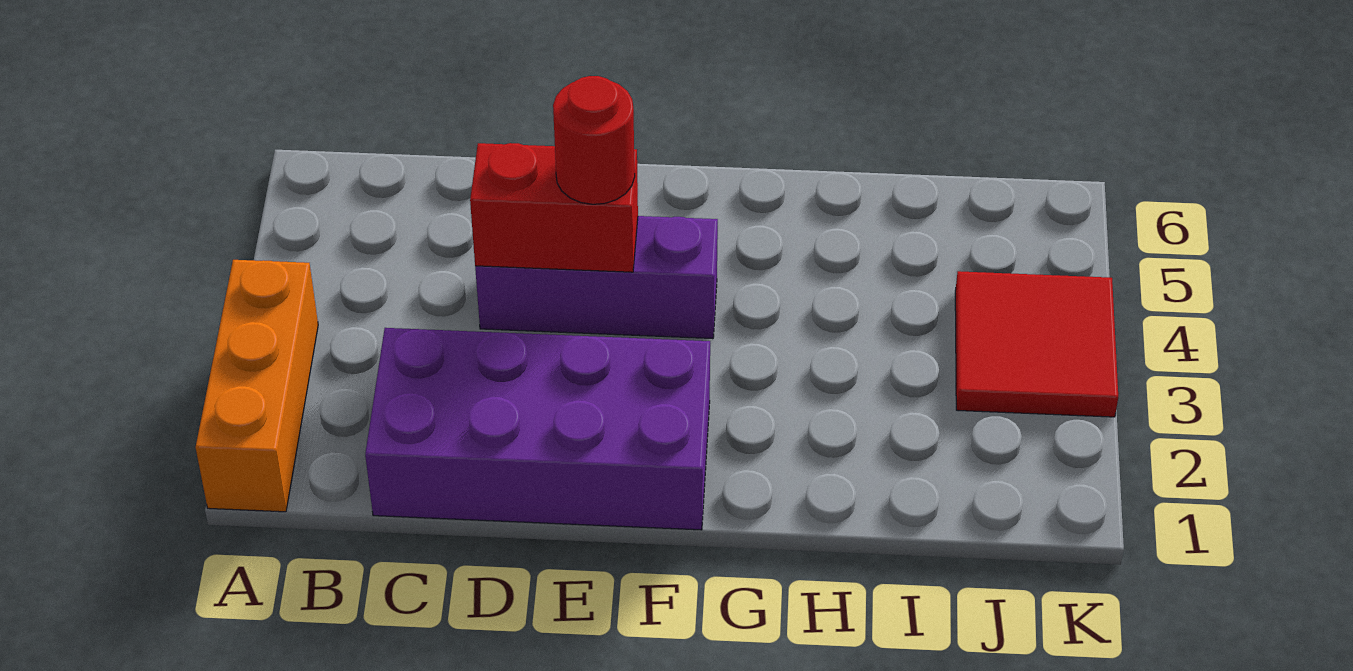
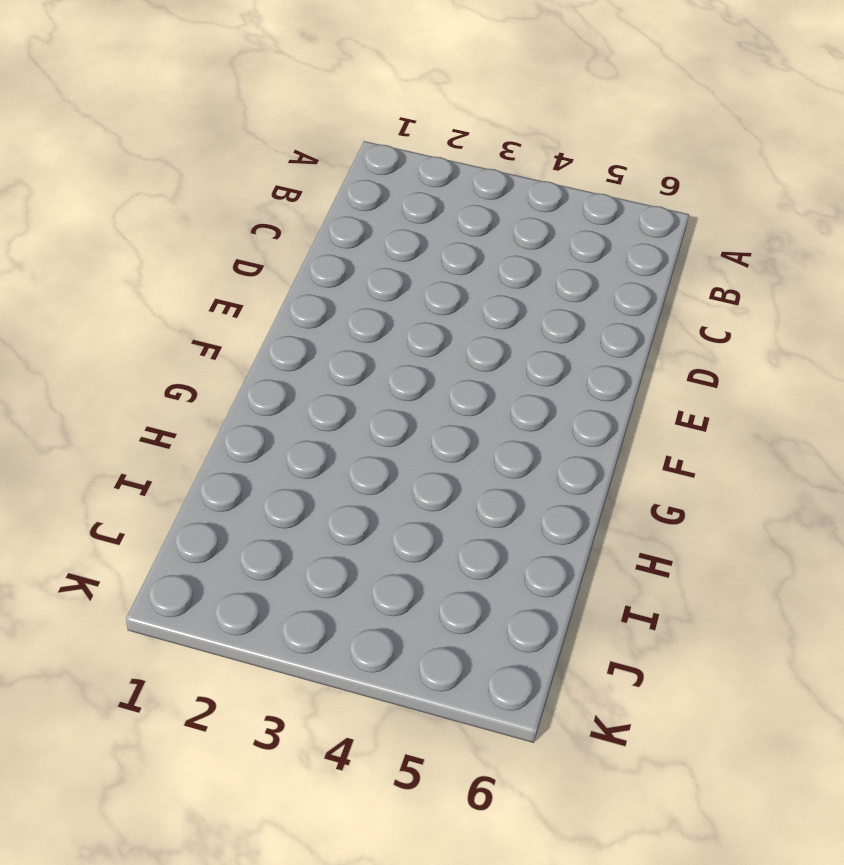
none -> orange 1x3 brick [196,260,318,512]
none -> purple 2x4 brick [365,328,710,530]

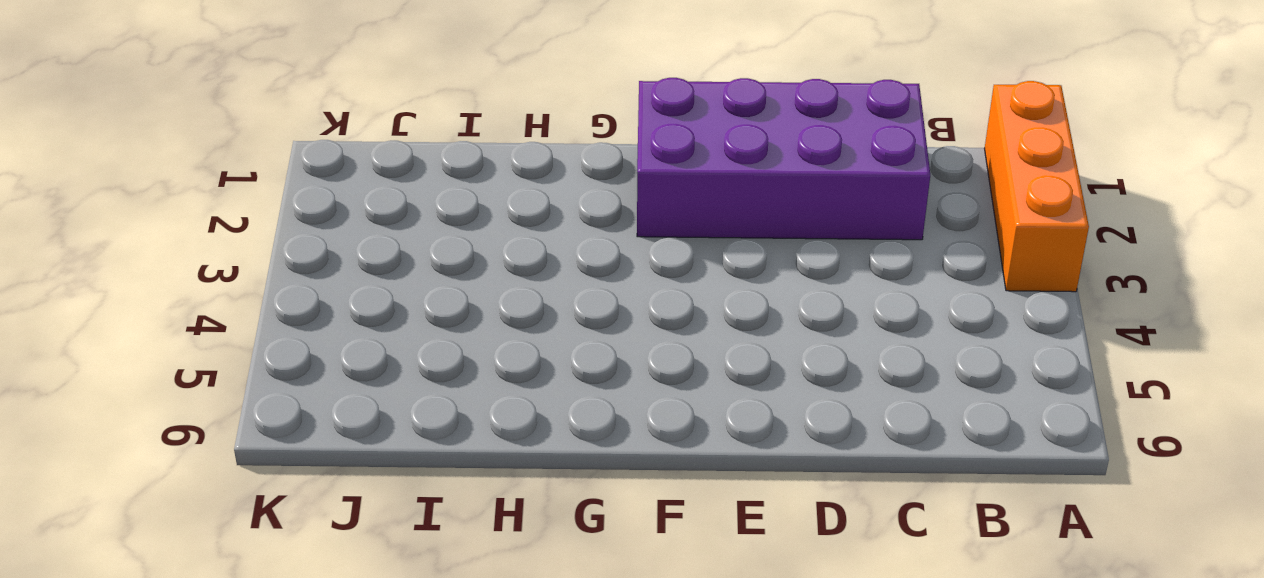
none -> purple 1x3 brick [475,216,718,339]
none -> red 2x2 tile [955,271,1118,417]

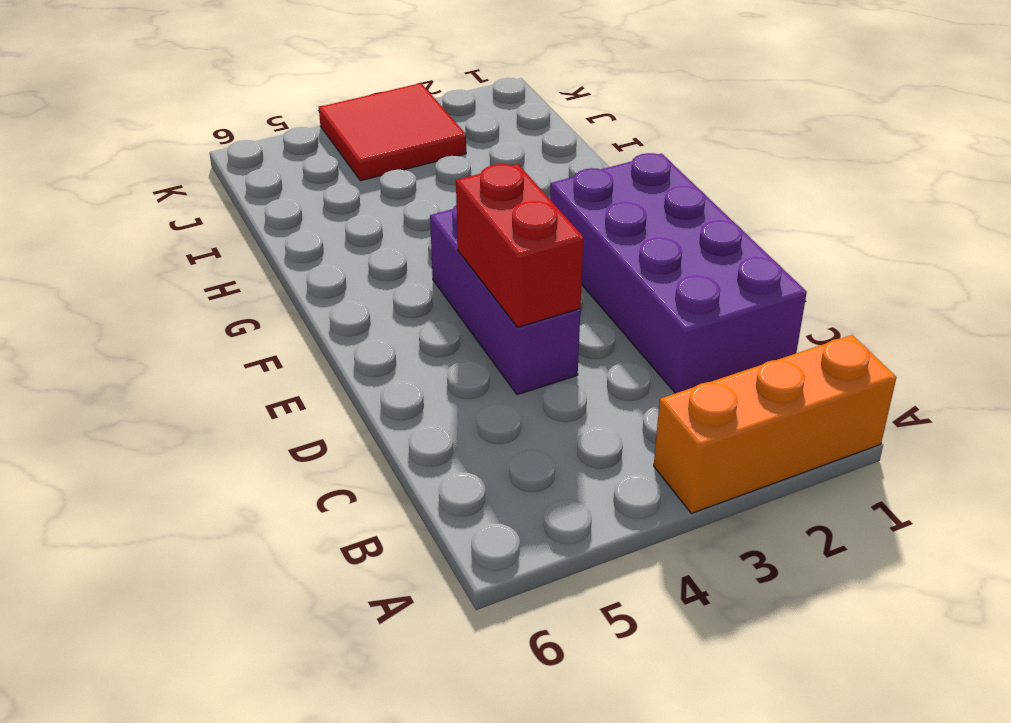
none -> red 1x1 round brick [553,76,635,204]

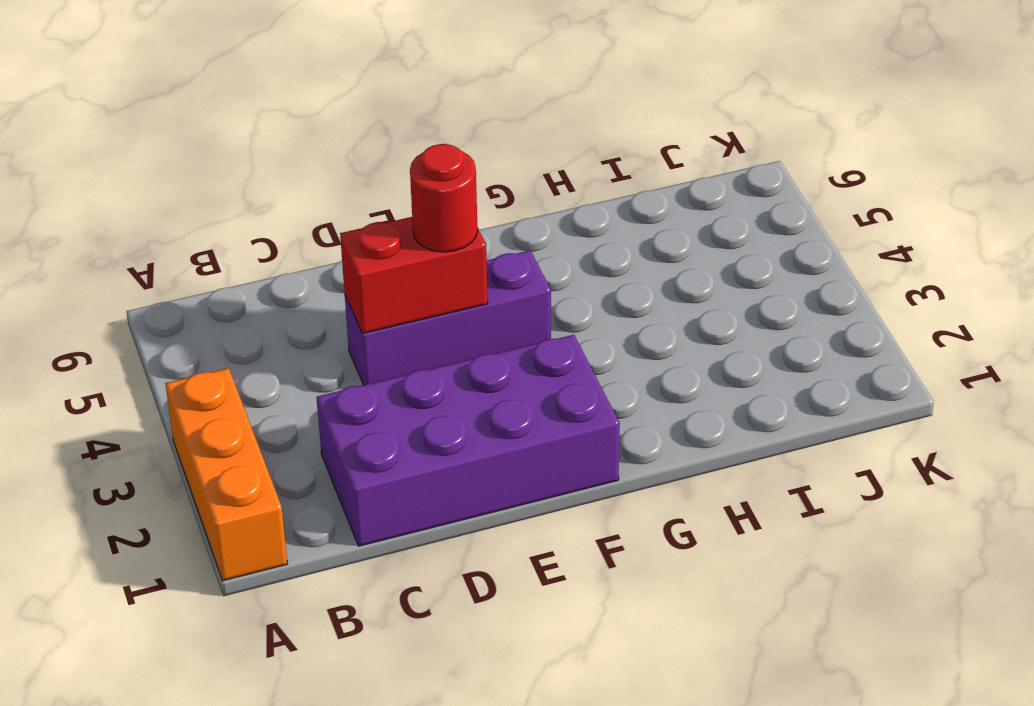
none -> red 2x2 tile [955,271,1118,417]

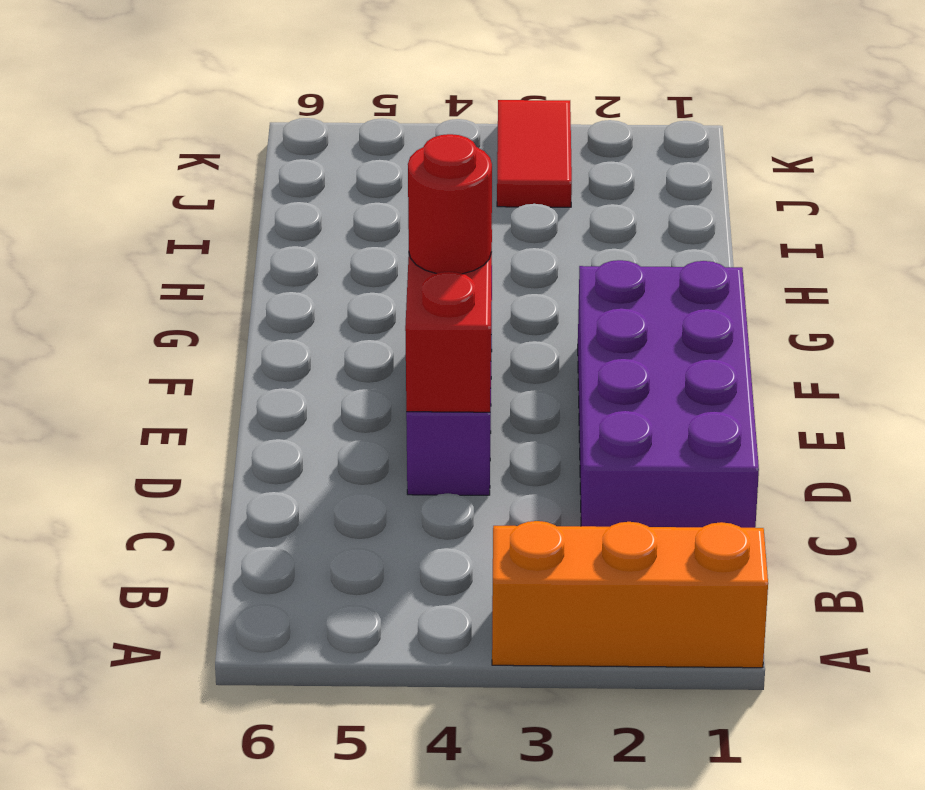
red 1x2 tile [497,100,572,207] -> red 2x2 tile [955,271,1118,417]

